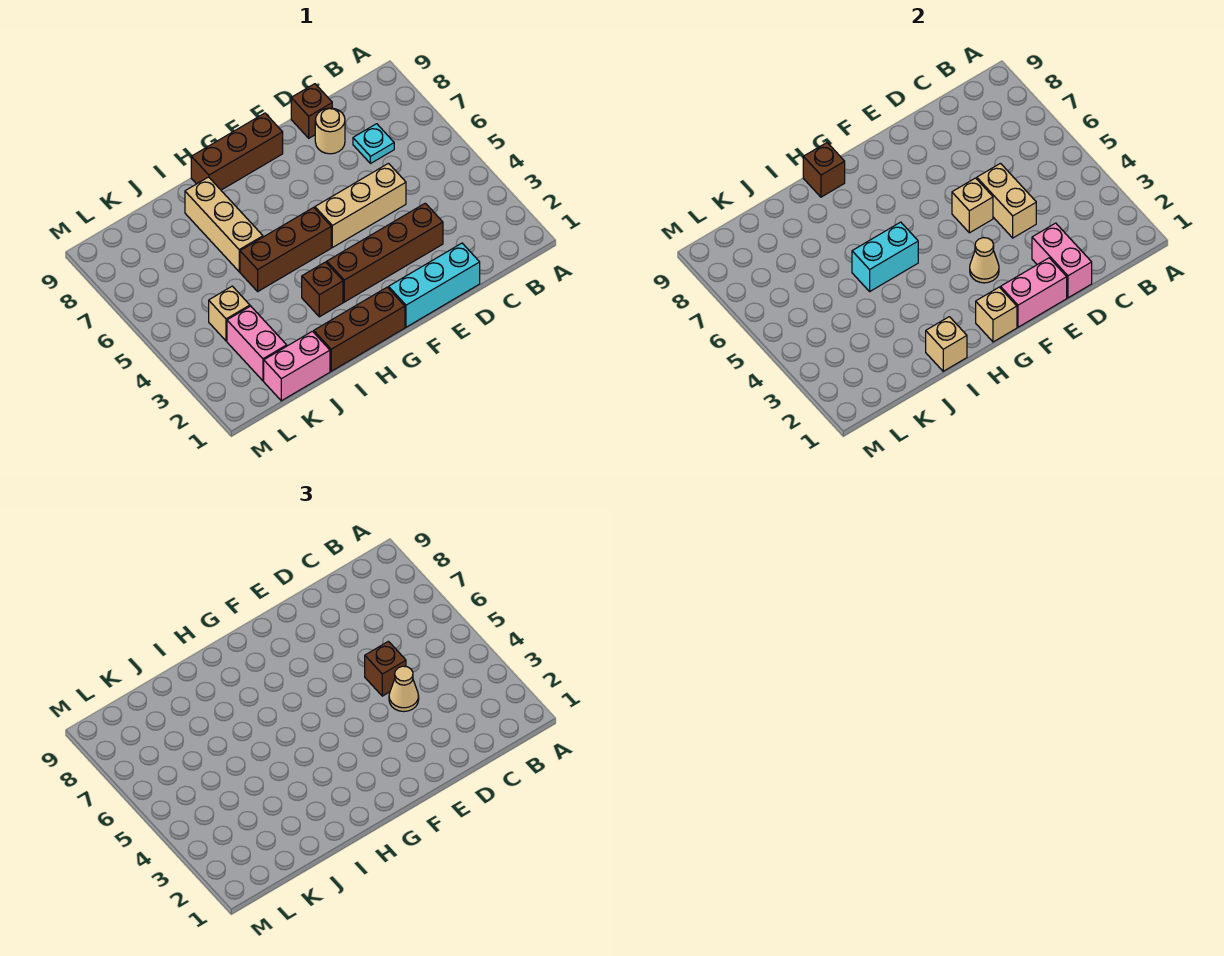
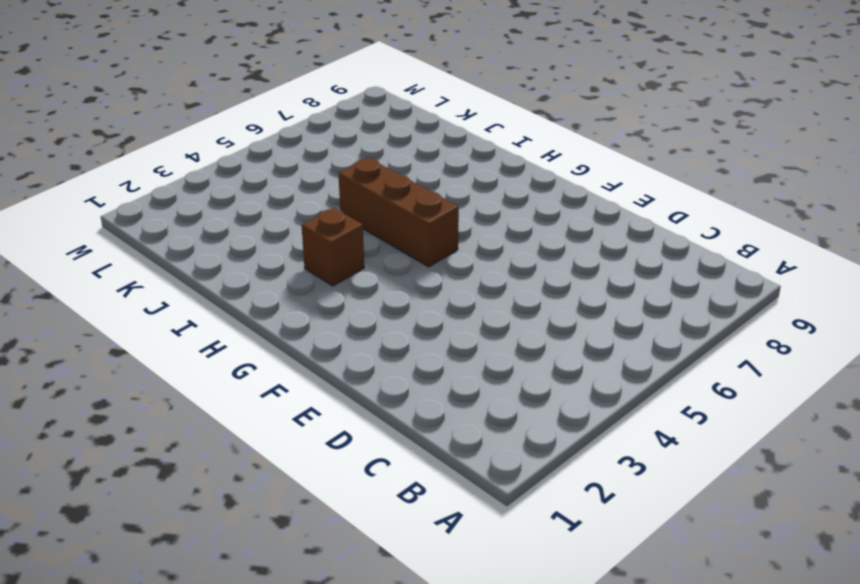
none -> cyan 1x1 plate [353,124,394,164]
none -> cyan 1x3 brick [389,243,480,327]
none -> brown 1x4 brick [327,203,443,302]

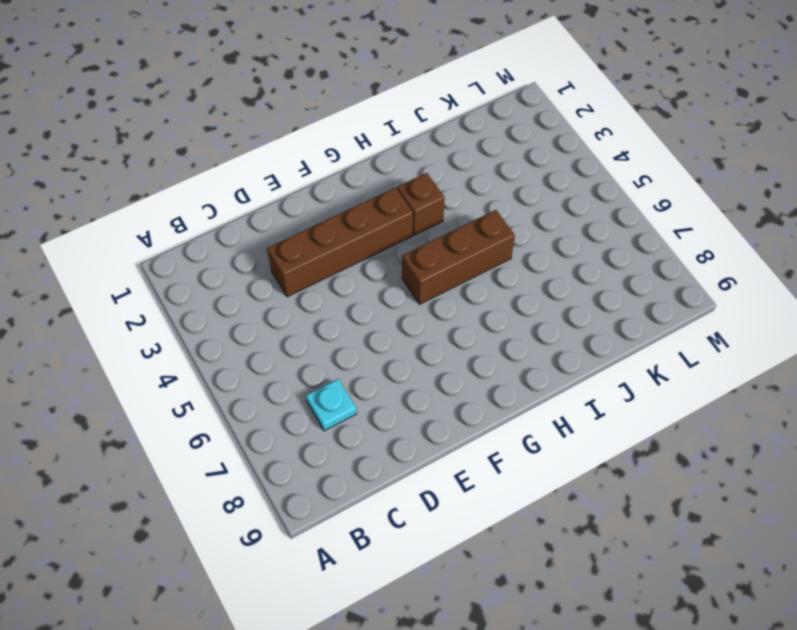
none -> cyan 1x3 brick [389,243,480,327]
none -> tan 1x3 brick [315,163,406,248]
none -> tan 1x1 round brick [315,108,345,154]

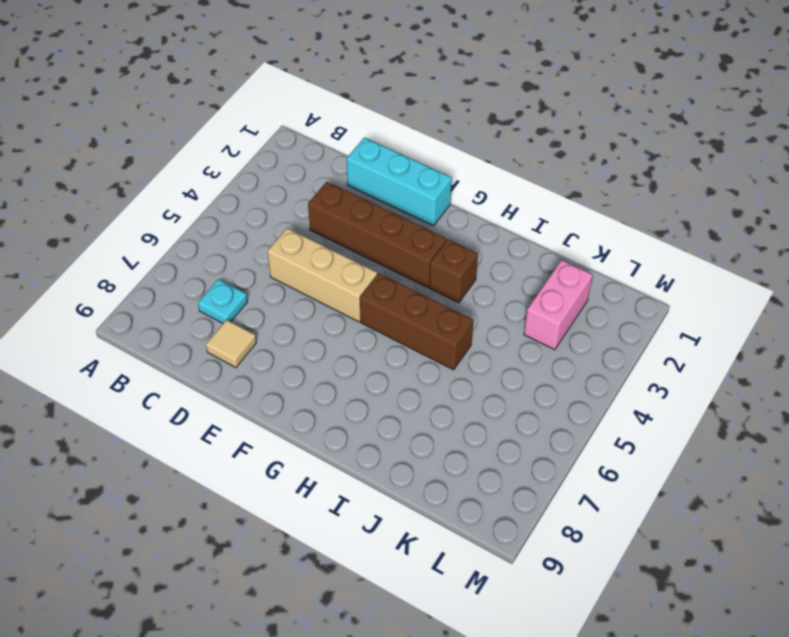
tan 1x1 tile [206,320,256,368] -> tan 1x1 round brick [315,108,345,154]
none -> brown 1x1 brick [291,84,332,138]
none -> brown 1x3 brick [191,113,283,190]
none -> brown 1x3 brick [314,287,405,371]

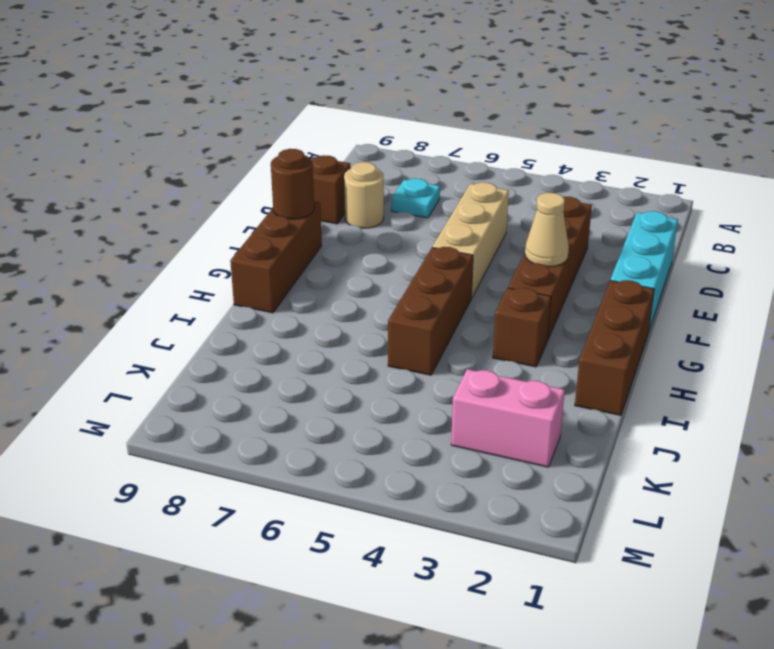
brown 1x1 round brick [271,149,314,219] -> none
none -> tan 1x3 brick [185,177,263,272]
none -> pink 1x2 brick [264,331,330,401]
none -> tan 1x1 brick [209,286,250,341]

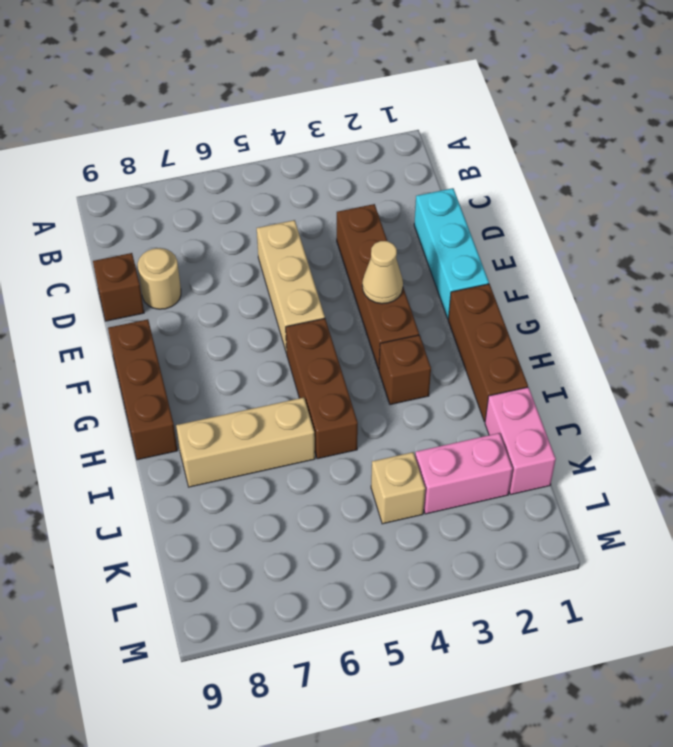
none -> cyan 1x1 plate [353,124,394,164]
none -> pink 1x2 brick [1032,223,1092,298]
none -> tan 1x2 brick [977,163,1036,238]

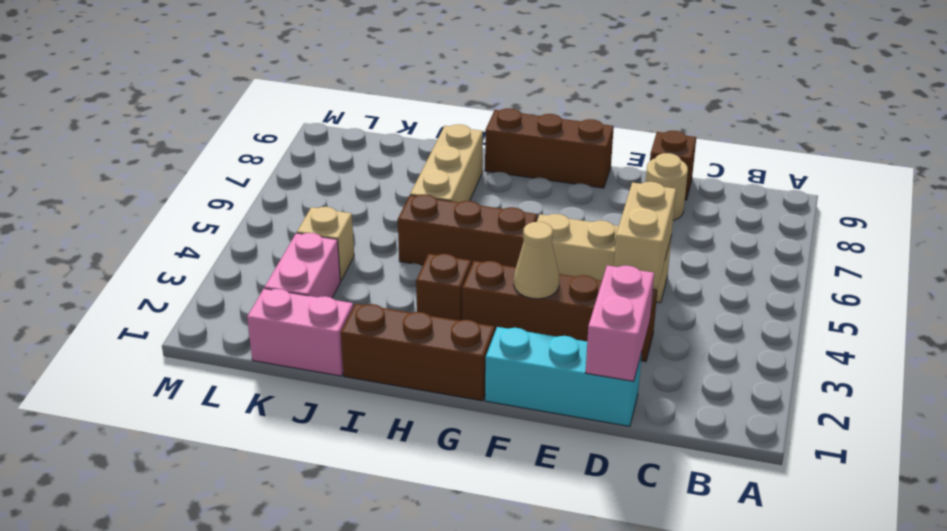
none -> cyan 1x1 plate [353,124,394,164]
none -> pink 1x2 brick [1001,258,1067,327]
none -> tan 1x1 brick [952,178,993,233]

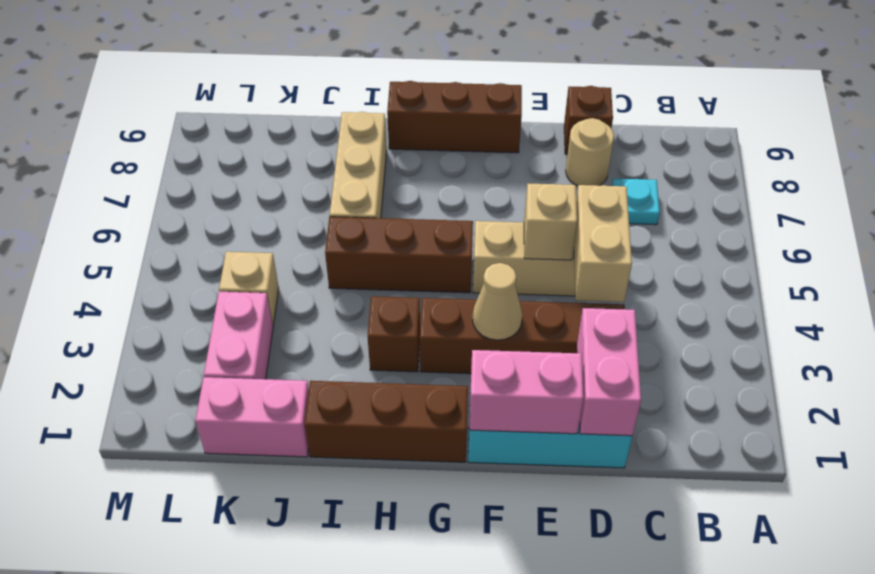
none -> tan 1x1 brick [976,287,1017,342]
none -> cyan 1x2 brick [852,222,918,291]
none -> brown 1x1 brick [803,143,845,197]

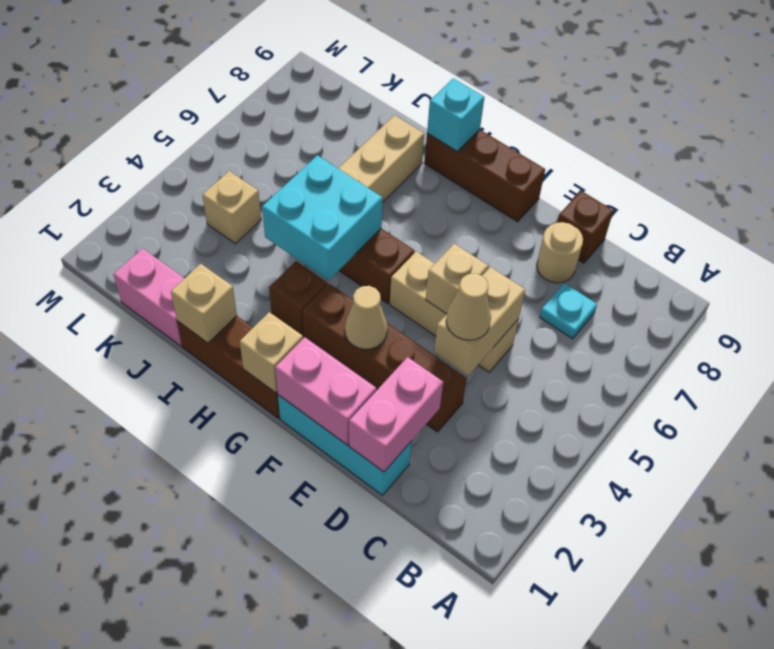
cyan 2x2 brick [262,155,383,280] -> cyan 1x2 brick [852,222,918,291]
cyan 1x1 brick [427,78,484,152] -> brown 1x1 brick [803,143,845,197]
none -> pink 1x2 brick [227,306,287,381]
none -> brown 1x1 brick [365,641,406,696]

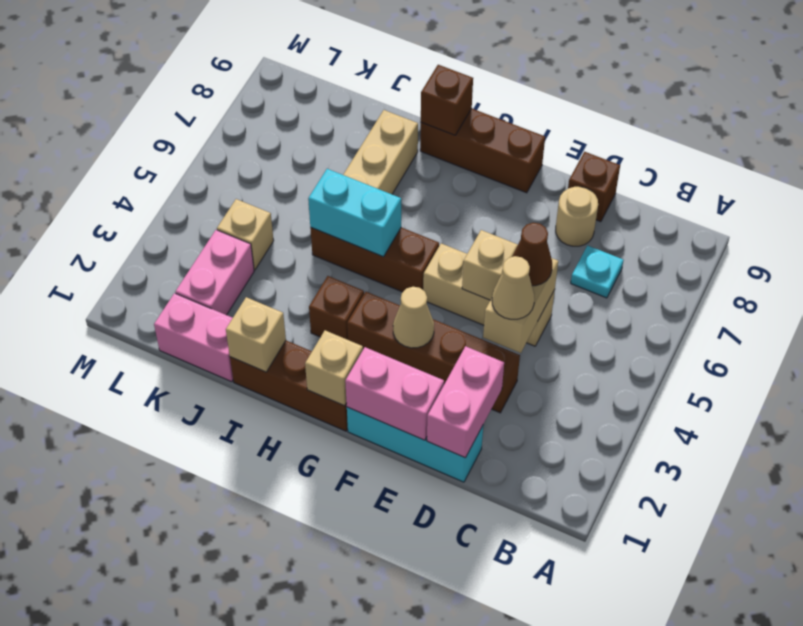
brown 1x1 cone [512,223,552,286] -> brown 1x1 brick [365,641,406,696]

